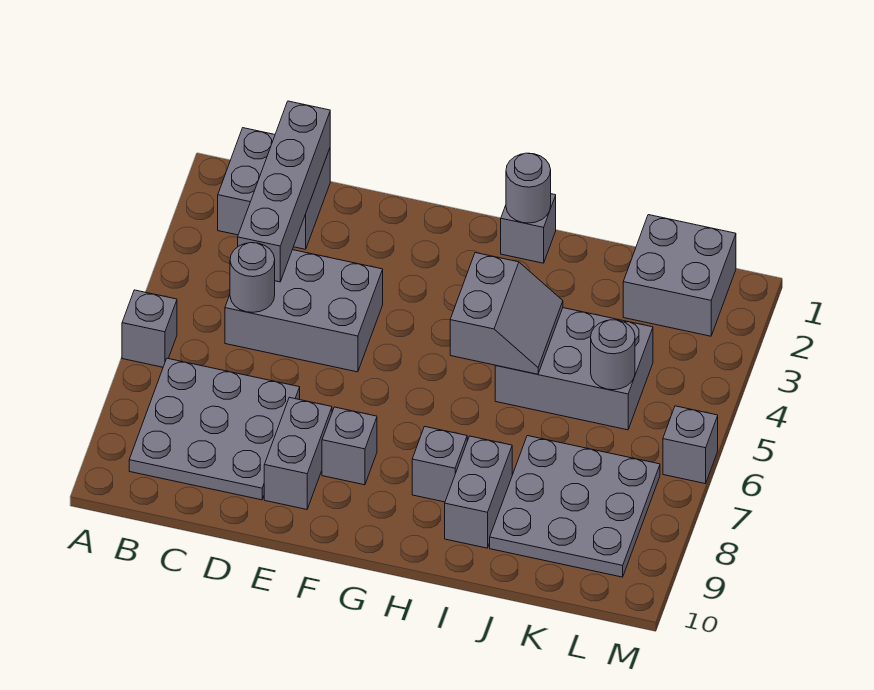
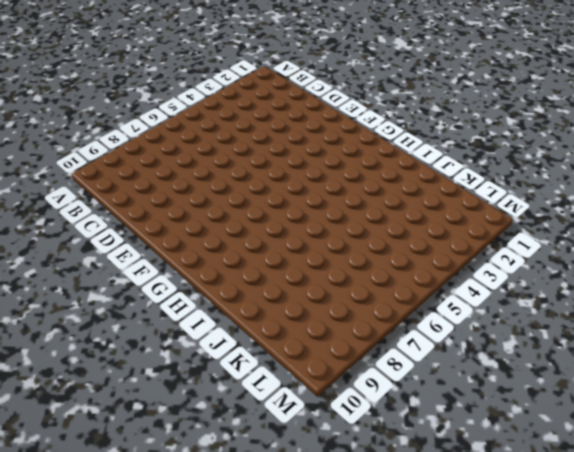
none -> grey 1x1 brick [122,290,177,367]
none -> grey 2x2 brick [218,128,330,249]
none -> grey 3x3 plate [129,358,300,500]

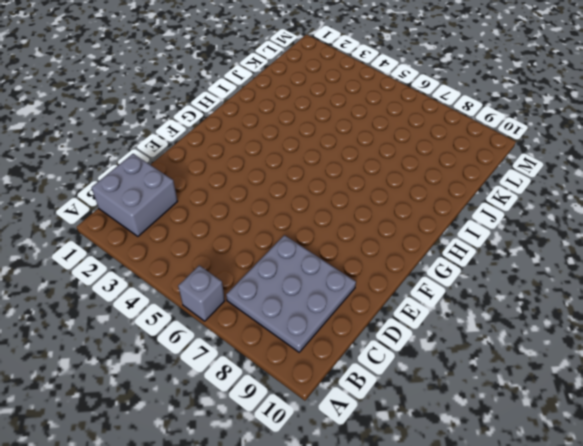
none -> grey 2x3 brick [225,250,383,372]
none -> grey 1x2 brick [264,397,332,509]
none -> grey 1x1 brick [322,407,377,485]

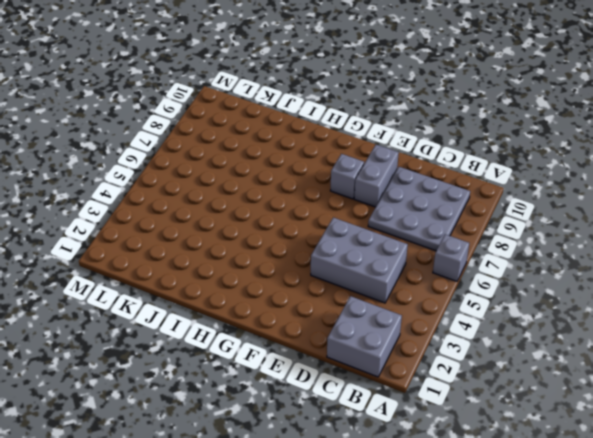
none -> grey 1x1 brick [501,194,556,263]
none -> grey 1x1 brick [412,427,467,502]
none -> grey 2x3 brick [495,308,653,430]

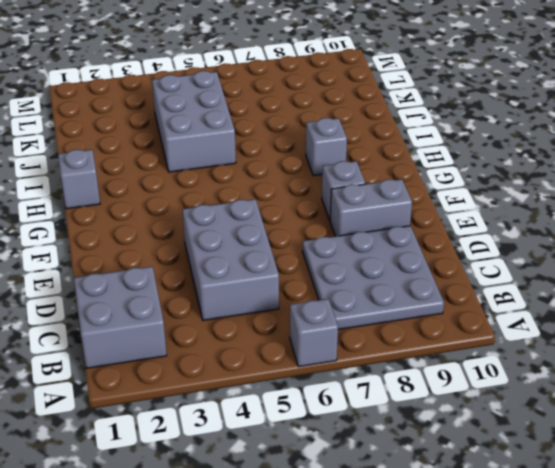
none -> grey 1x2 brick [445,436,512,548]
none -> grey 3x3 plate [490,436,660,577]
none -> grey 2x2 brick [623,215,736,336]

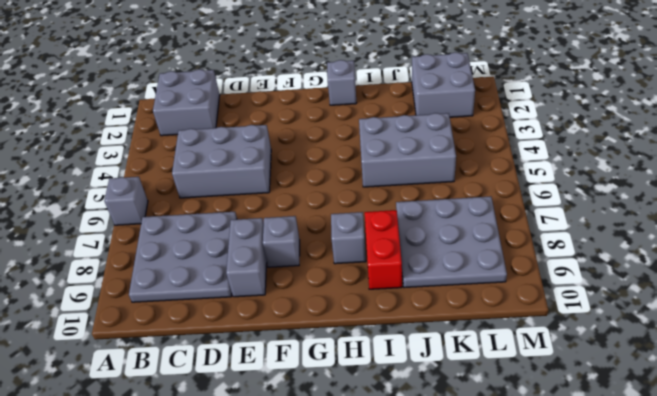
red 1x2 brick [365,210,402,289] -> grey 1x2 brick [445,436,512,548]
none -> grey 1x1 brick [663,406,718,484]
none -> grey 1x4 brick [238,101,330,282]
none -> grey 1x1 round brick [230,243,275,312]

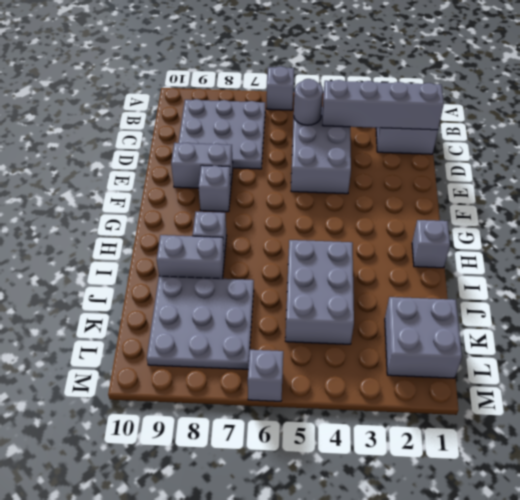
none -> grey 1x1 round brick [506,153,551,223]
none -> grey 2x2 slope [450,253,563,374]
none -> grey 1x1 round brick [591,320,635,390]

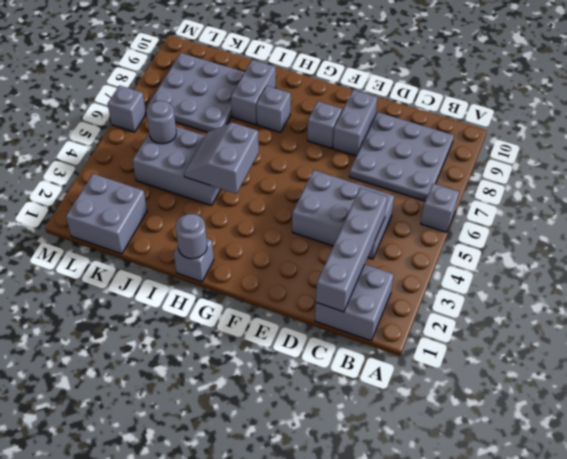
none -> grey 1x1 round brick [230,243,275,312]

